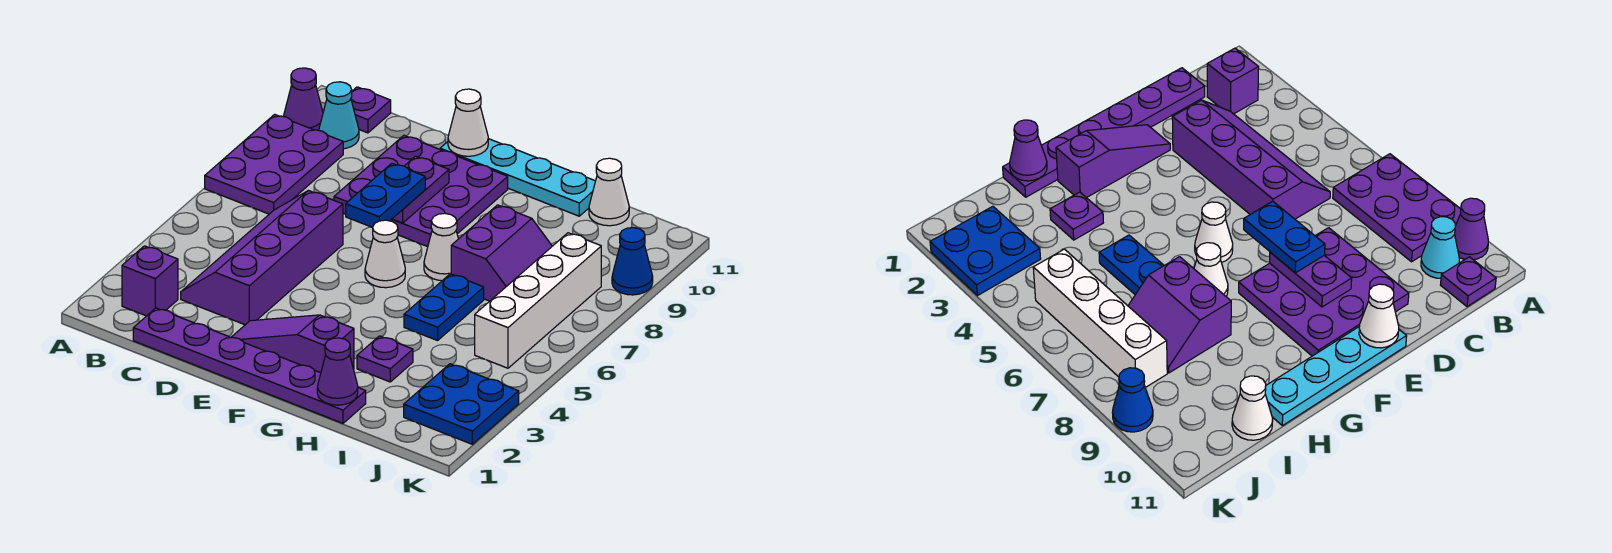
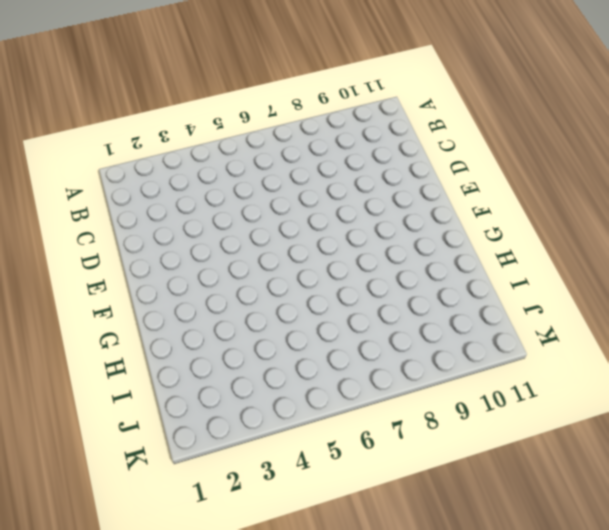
none -> purple 2x3 plate [205,114,343,214]
none -> purple 1x1 cone [284,68,323,130]
none -> purple 1x1 brick [122,246,178,316]

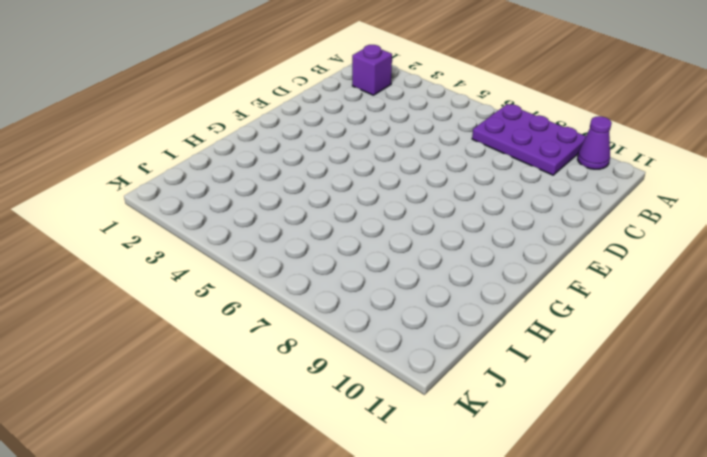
none -> cyan 1x1 cone [319,82,359,149]
none -> purple 1x1 plate [351,87,391,133]
none -> purple 1x6 plate [133,308,366,423]

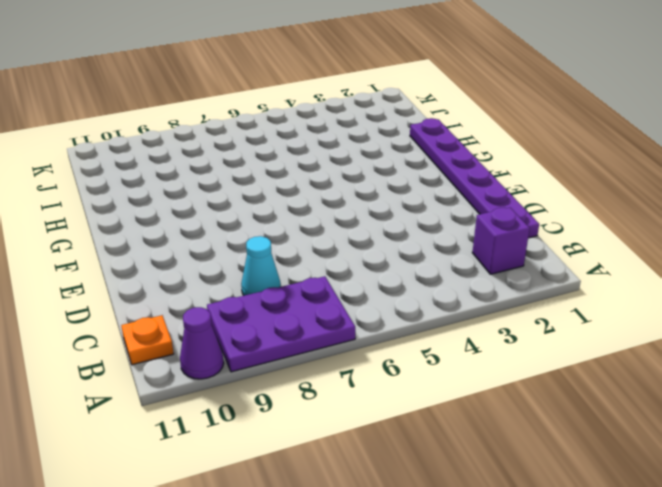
orange 1x1 plate [121,315,174,365] -> purple 1x1 plate [351,87,391,133]
cyan 1x1 cone [241,236,281,296] -> cyan 1x1 cone moved to [319,82,359,149]
none -> purple 2x4 slope [181,191,343,325]
none -> purple 3x3 plate [334,136,508,247]
none -> purple 1x3 slope [231,315,354,373]

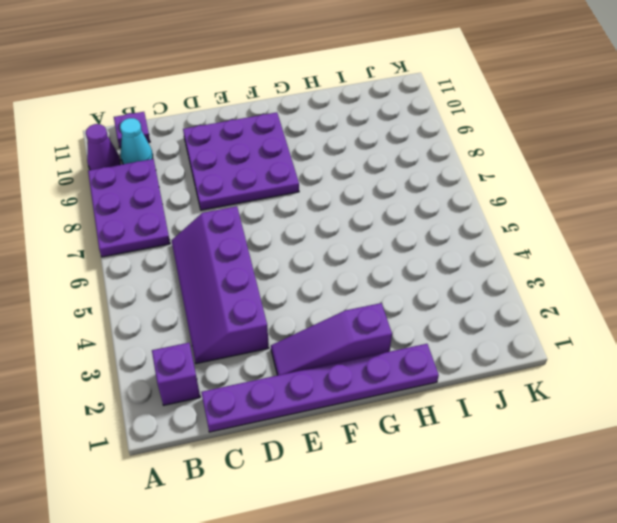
none -> cyan 1x4 plate [440,139,595,216]
none -> white 1x1 cone [365,220,405,288]
none -> white 1x1 cone [424,213,458,281]

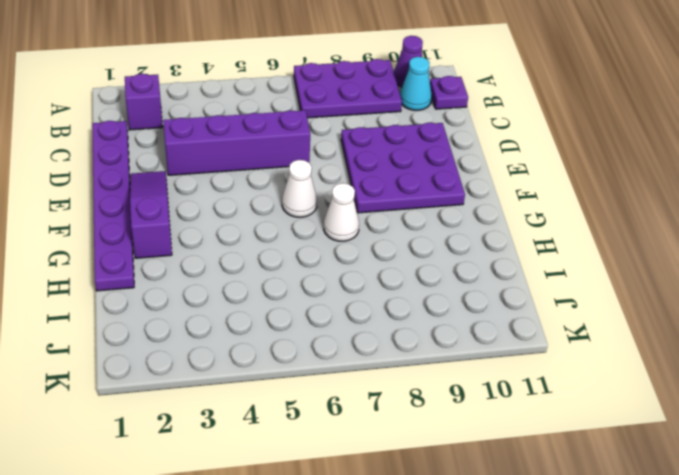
none -> cyan 1x4 plate [440,139,595,216]
none -> purple 1x1 plate [357,336,413,382]
none -> blue 1x2 plate [404,274,484,341]

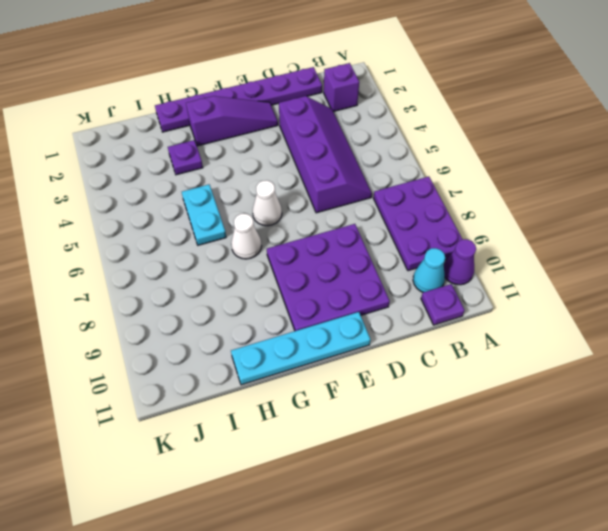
cyan 1x2 plate [182,185,226,245] -> blue 1x2 plate [404,274,484,341]
none -> purple 2x2 slope [451,205,552,301]
none -> white 1x1 cone [589,158,629,226]
none -> blue 2x2 plate [404,364,519,444]

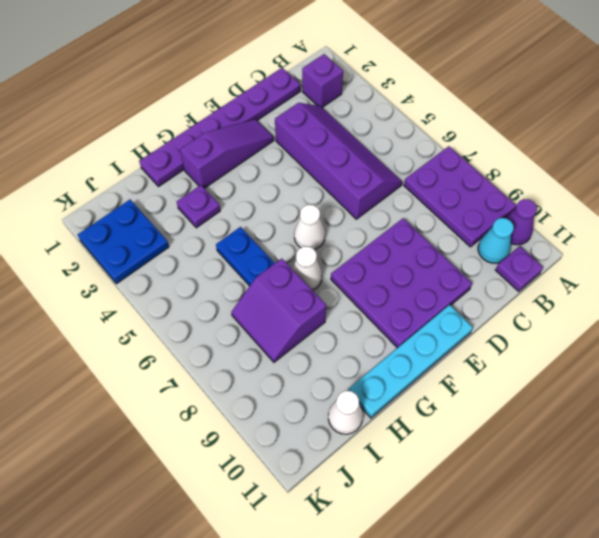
none -> white 1x4 brick [475,233,601,368]
none -> blue 1x1 cone [612,228,653,295]
none -> purple 1x2 plate [392,156,449,223]

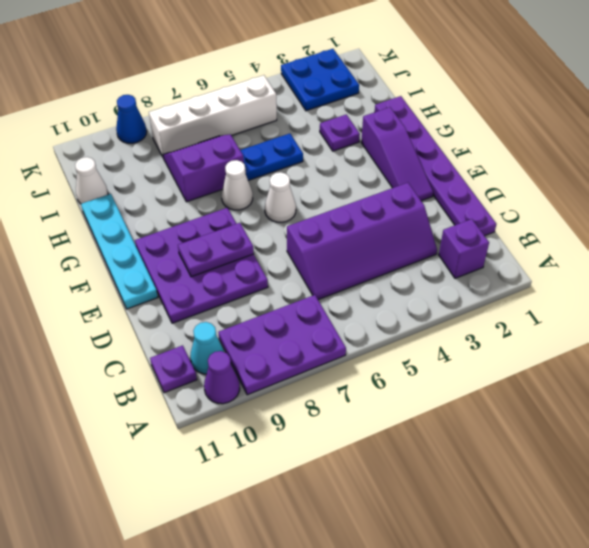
none -> white 1x1 cone [448,89,488,156]
none -> purple 1x1 cone [317,338,358,405]
none -> blue 1x2 plate [346,163,425,228]

